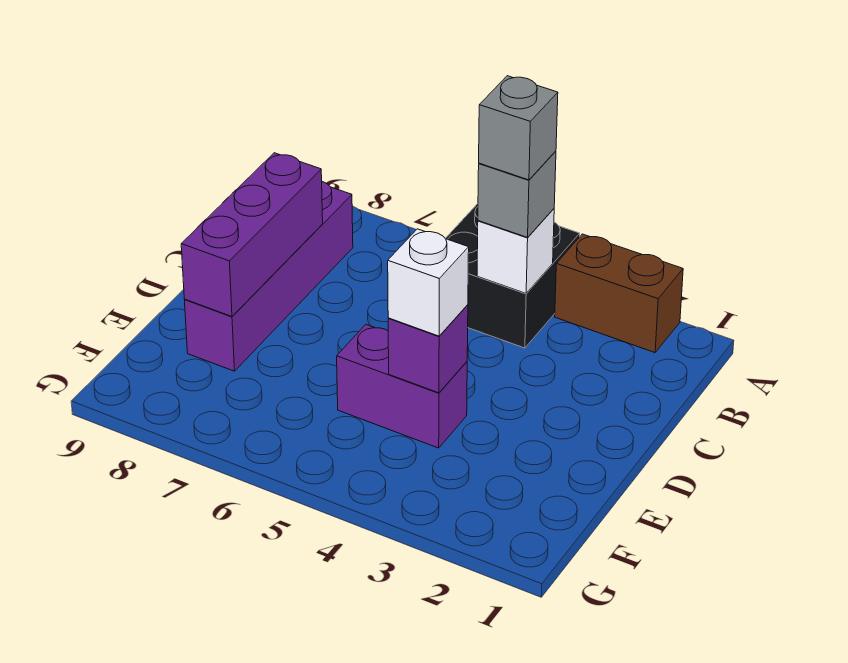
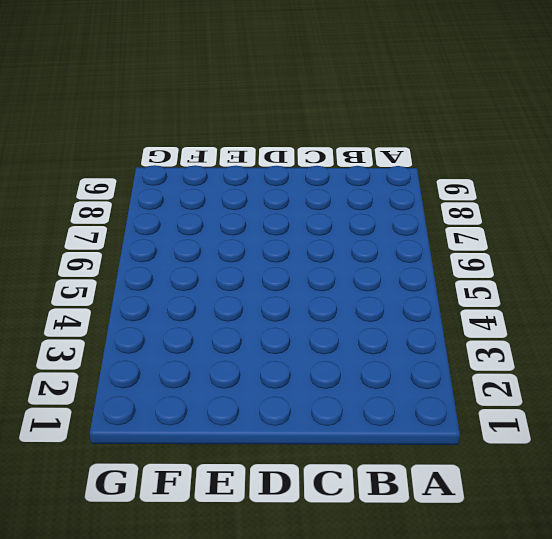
none -> brown 1x2 brick [555,234,683,353]
none -> black 2x2 brick [445,204,580,348]

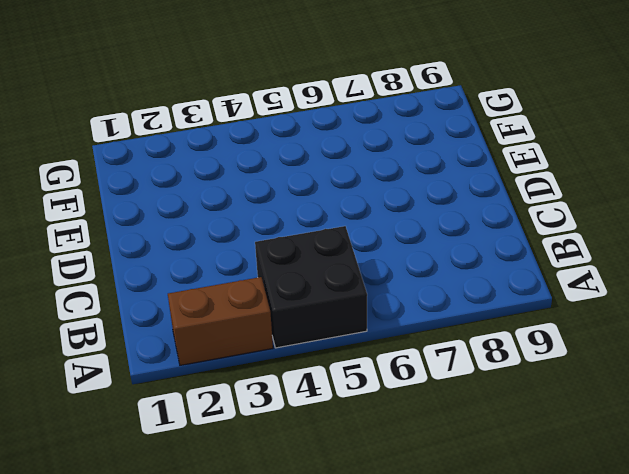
none -> purple 1x4 brick [185,182,353,371]
none -> purple 1x2 brick [337,325,467,448]

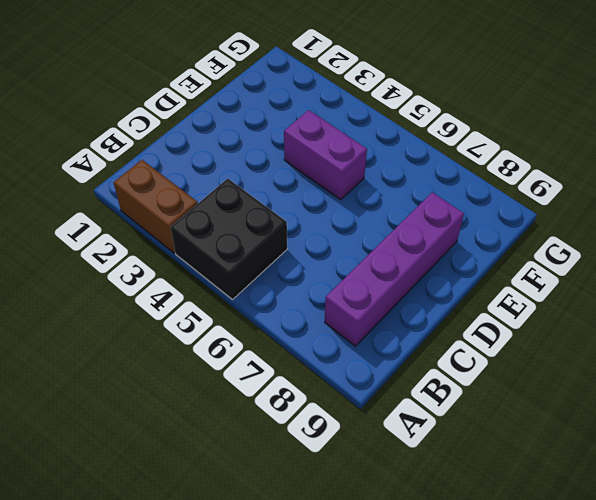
none -> white 1x1 brick [477,209,554,293]
none -> purple 1x3 brick [181,153,323,316]

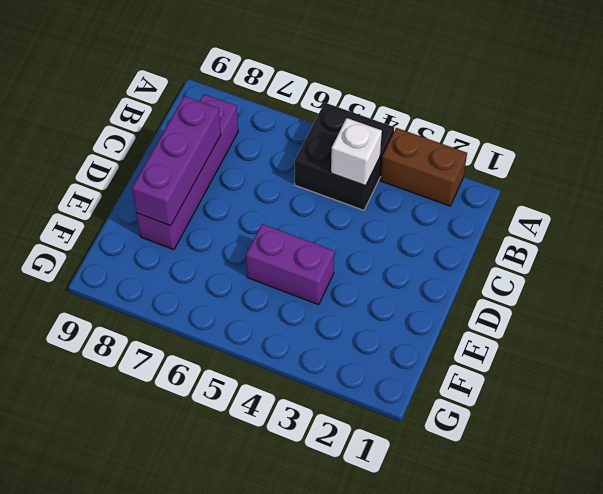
none -> purple 1x1 brick [388,305,468,393]
none -> grey 1x1 brick [478,151,556,237]

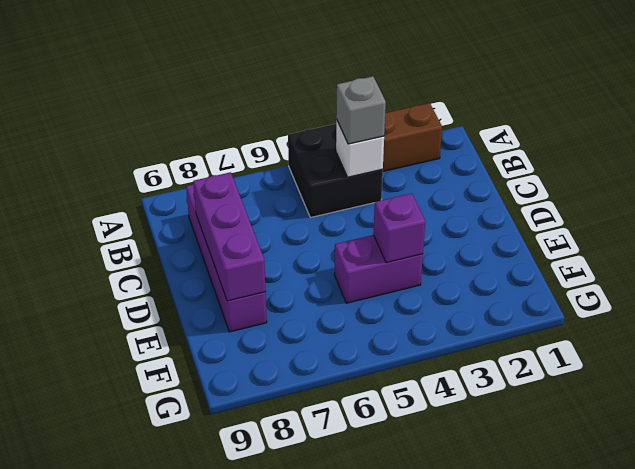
none -> white 1x1 brick [388,229,469,336]
none -> grey 1x1 brick [479,76,558,180]

